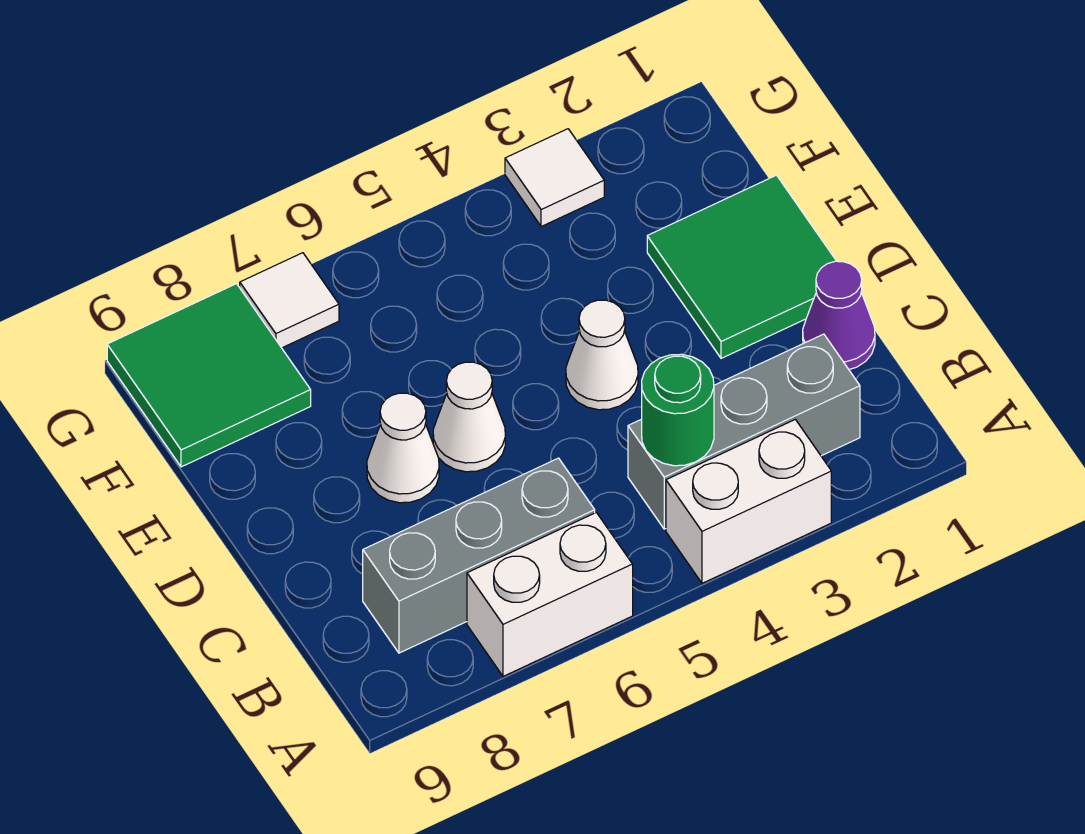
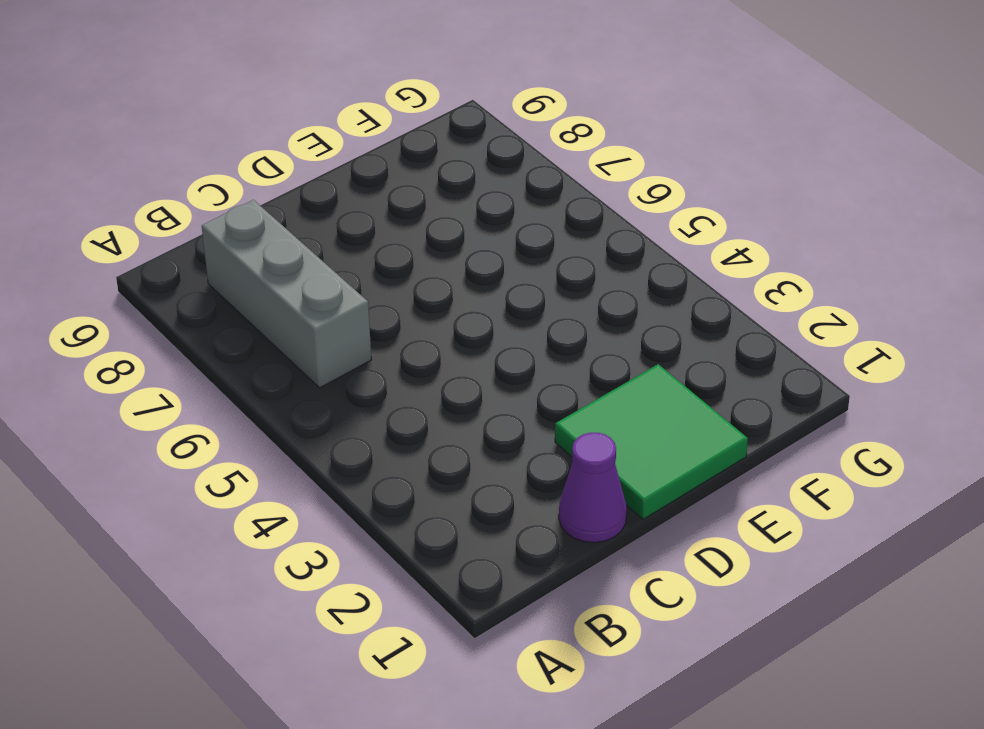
none -> white 1x2 brick [666,420,831,583]
none -> white 1x2 brick [467,513,633,676]
none -> grey 1x3 brick [628,334,860,529]

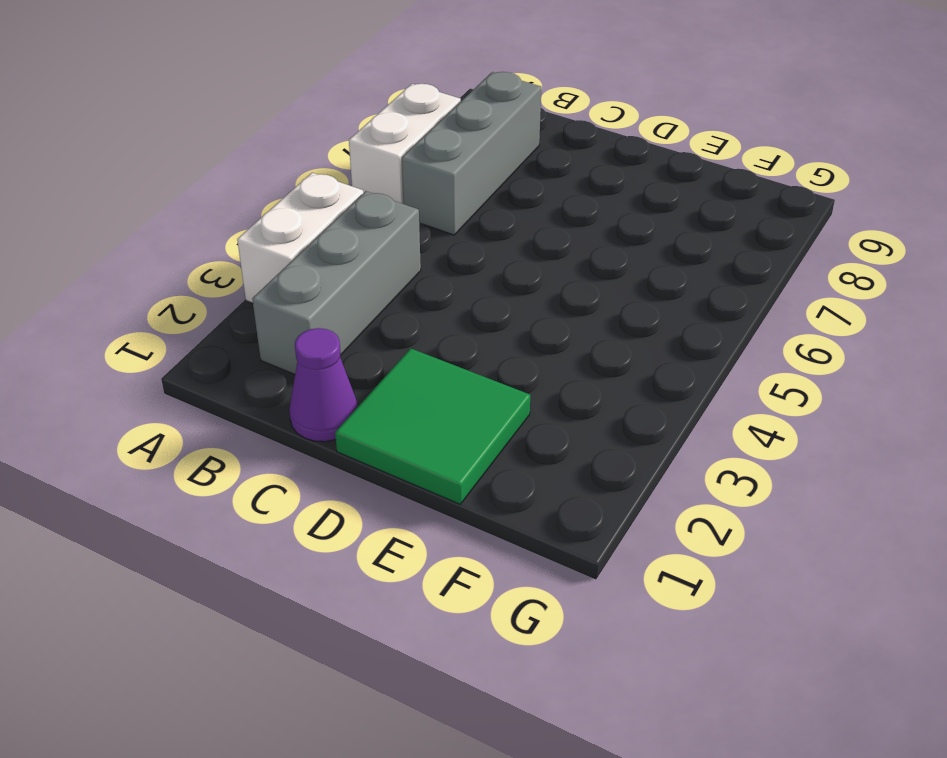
none -> white 1x1 cone [566,300,638,410]
none -> white 1x1 cone [433,362,505,472]
none -> white 1x1 cone [367,393,439,503]

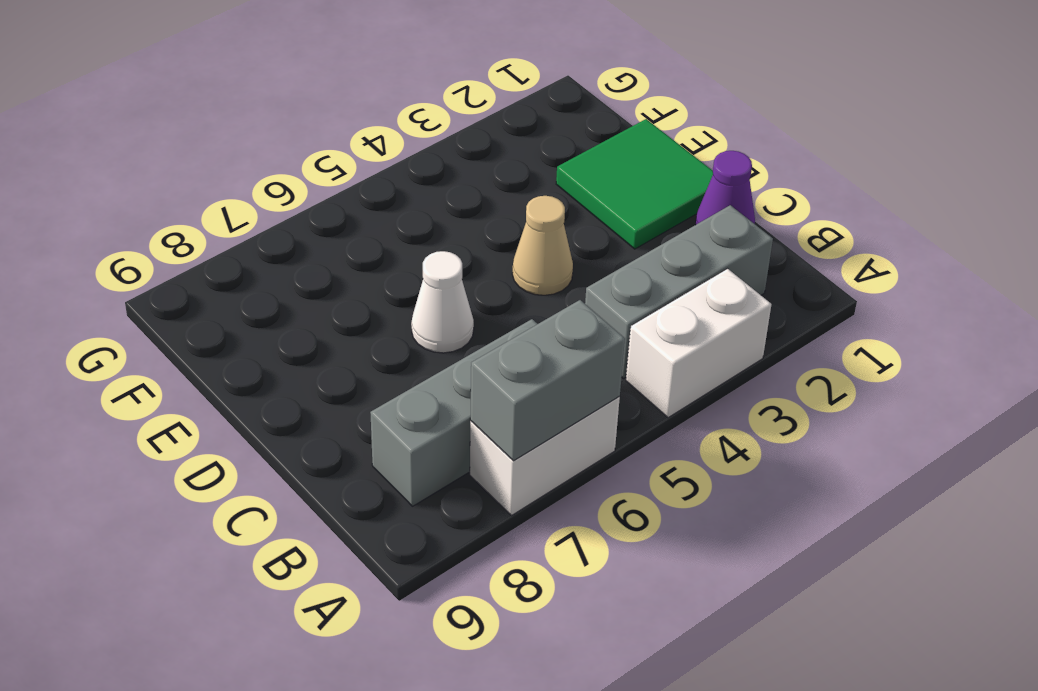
grey 1x2 brick [470,300,625,461] -> none
tan 1x1 cone [512,196,573,295] -> white 1x1 cone [566,300,638,410]
none -> white 1x1 cone [367,393,439,503]
none -> green 2x2 tile [107,284,311,467]
none -> white 1x1 tile [505,129,604,227]

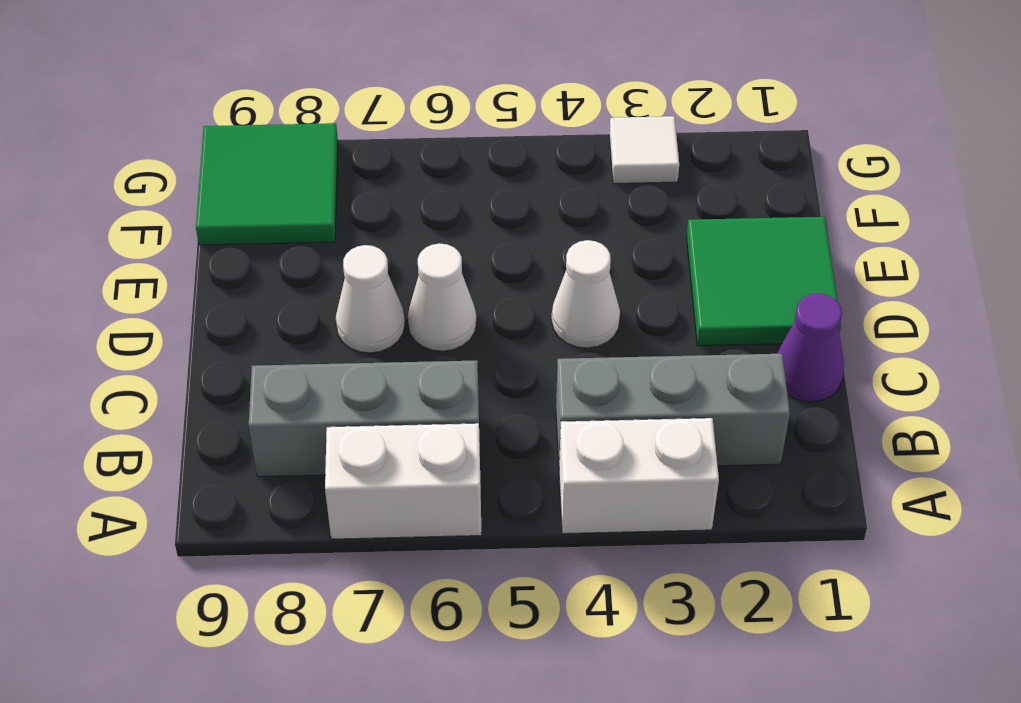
none -> white 1x1 tile [240,253,339,348]
none -> green 1x1 round brick [642,354,714,466]

